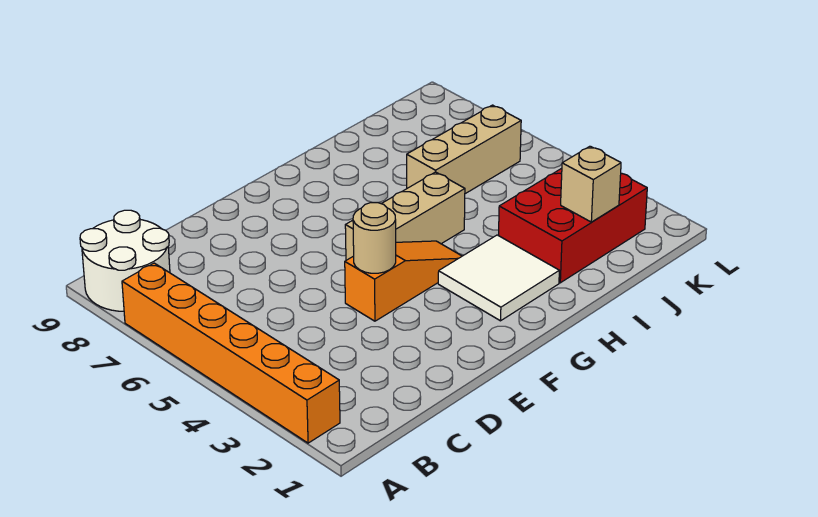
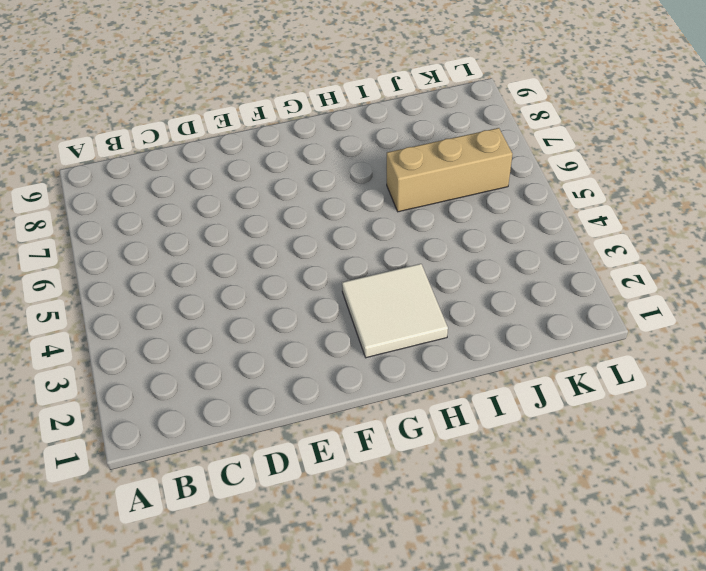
none -> orange 1x6 brick [122,263,340,443]
none -> white 2x2 round brick [80,210,170,311]

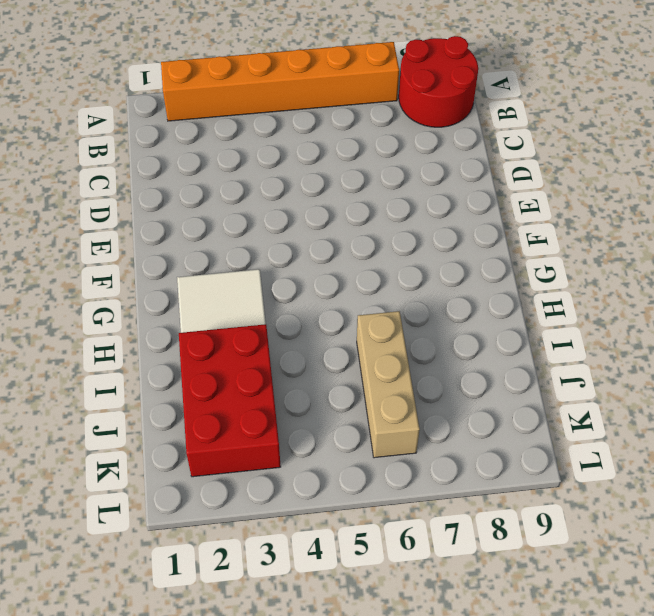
red 2x2 round brick [399,36,478,127] -> white 2x2 round brick [80,210,170,311]
none -> orange 1x3 slope [345,241,462,321]
none -> tan 1x3 brick [345,172,465,260]

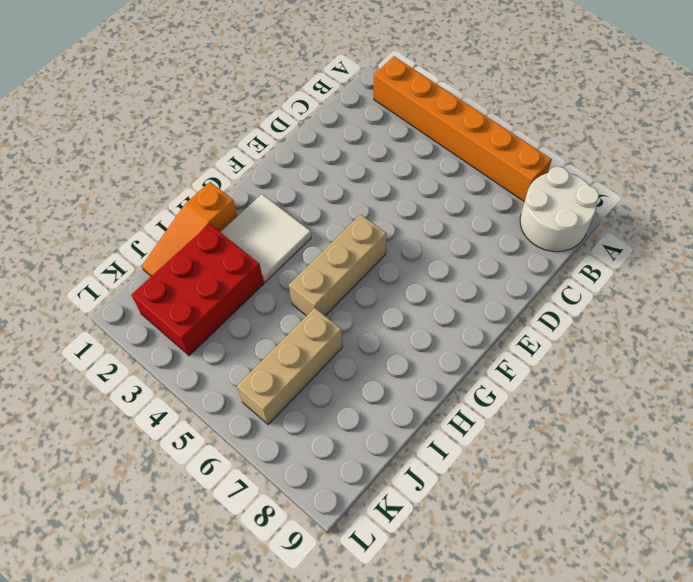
orange 1x3 slope [142,182,237,276] -> orange 1x3 slope moved to [345,241,462,321]
none -> tan 1x1 round brick [353,203,396,273]
none -> tan 1x1 brick [561,146,621,222]

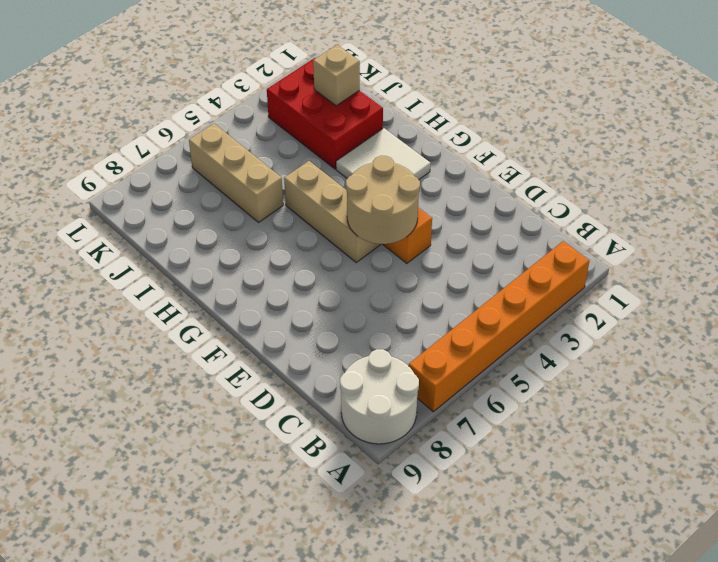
tan 2x2 round brick [346,156,420,244] -> tan 1x1 round brick [353,203,396,273]

